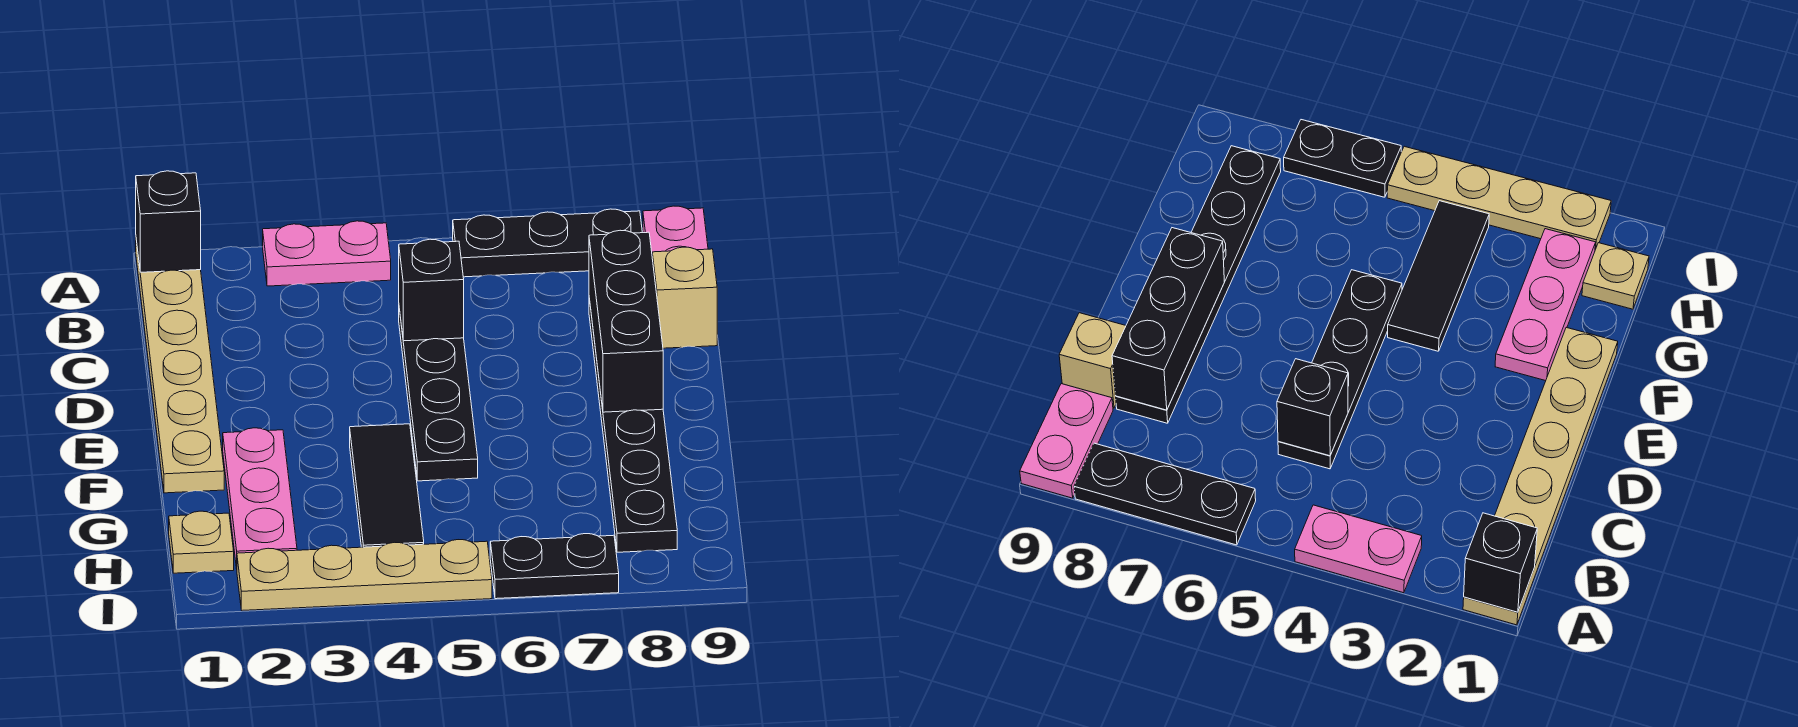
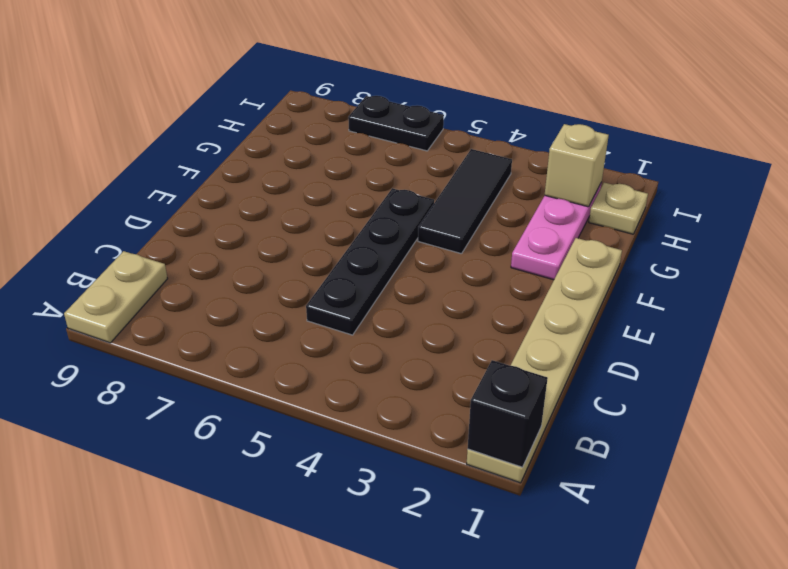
tan 1x2 plate [64,251,168,343] -> pink 1x2 plate [643,206,708,252]
tan 1x1 brick [545,124,609,207] -> tan 1x1 brick moved to [652,247,717,348]
none -> pink 1x2 plate [263,221,391,286]
none -> black 1x3 plate [453,209,642,277]
none -> black 1x6 plate [589,298,677,552]

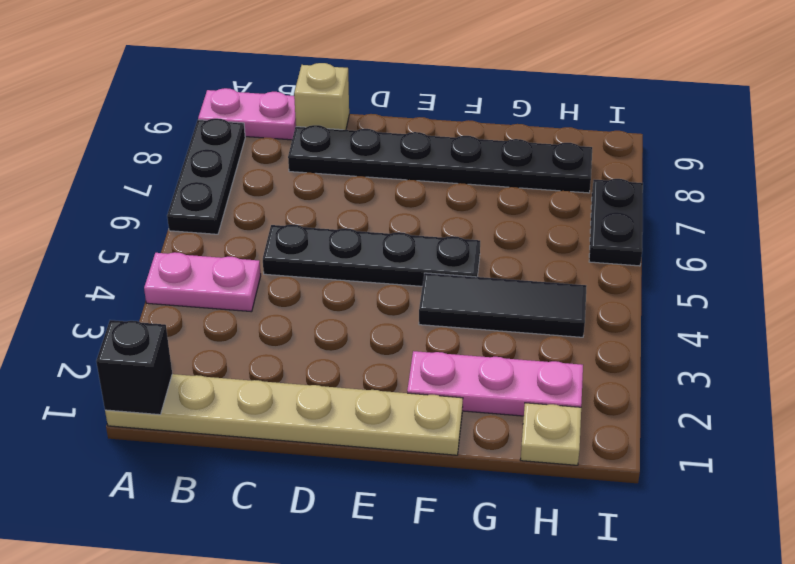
pink 1x2 plate [144,252,261,312] -> pink 1x2 plate turned to [263,221,391,286]
none -> tan 1x4 plate [237,540,492,610]
none -> black 1x1 brick [399,239,464,341]
none -> black 1x3 brick [589,230,663,412]

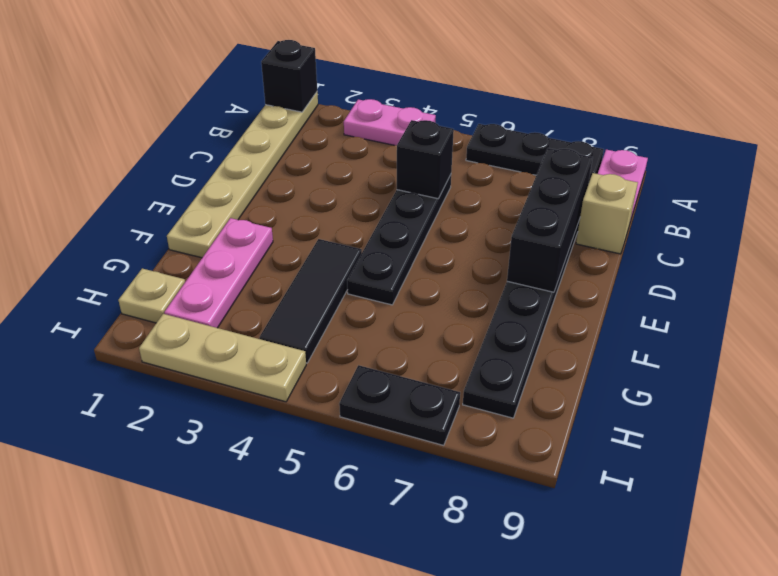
tan 1x3 plate [139,314,306,402] -> tan 1x4 plate [237,540,492,610]

